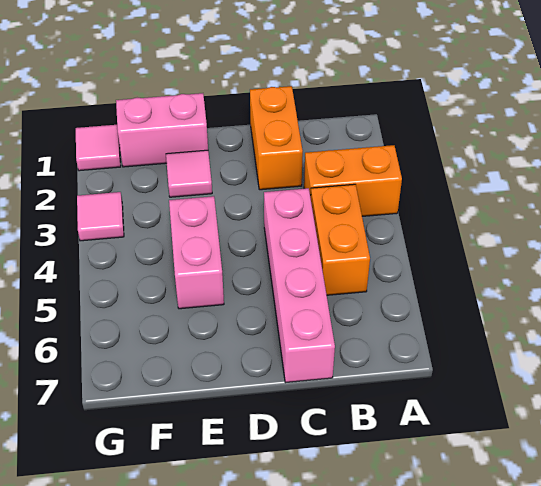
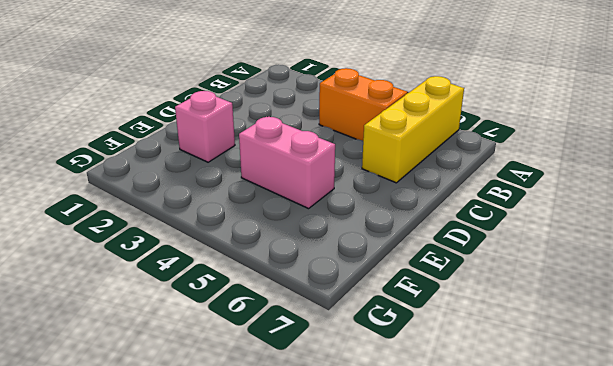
yellow 1x3 brick [362,76,464,183] -> pink 1x4 brick [264,188,335,383]
pink 1x1 brick [175,91,235,162] -> pink 1x1 tile [166,150,212,197]
none -> orange 1x2 brick [304,145,402,216]
none -> orange 1x2 brick [250,86,303,190]

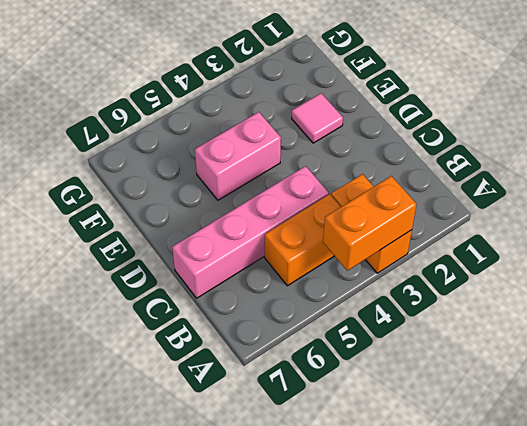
orange 1x2 brick [323,176,417,271] -> orange 1x2 brick moved to [250,86,303,190]
none -> pink 1x2 brick [116,93,208,167]
none -> pink 1x1 tile [76,125,121,171]

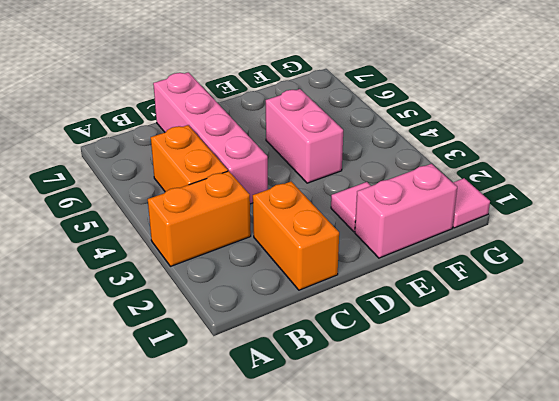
none -> pink 1x1 tile [77,192,124,241]

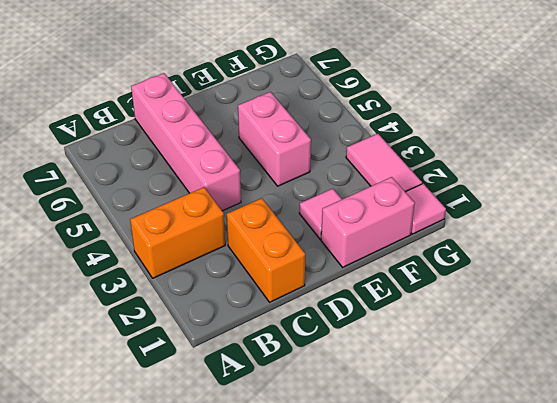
pink 1x2 tile [346,134,422,192] -> pink 1x1 tile [77,192,124,241]
none -> orange 1x2 brick [311,184,370,295]

